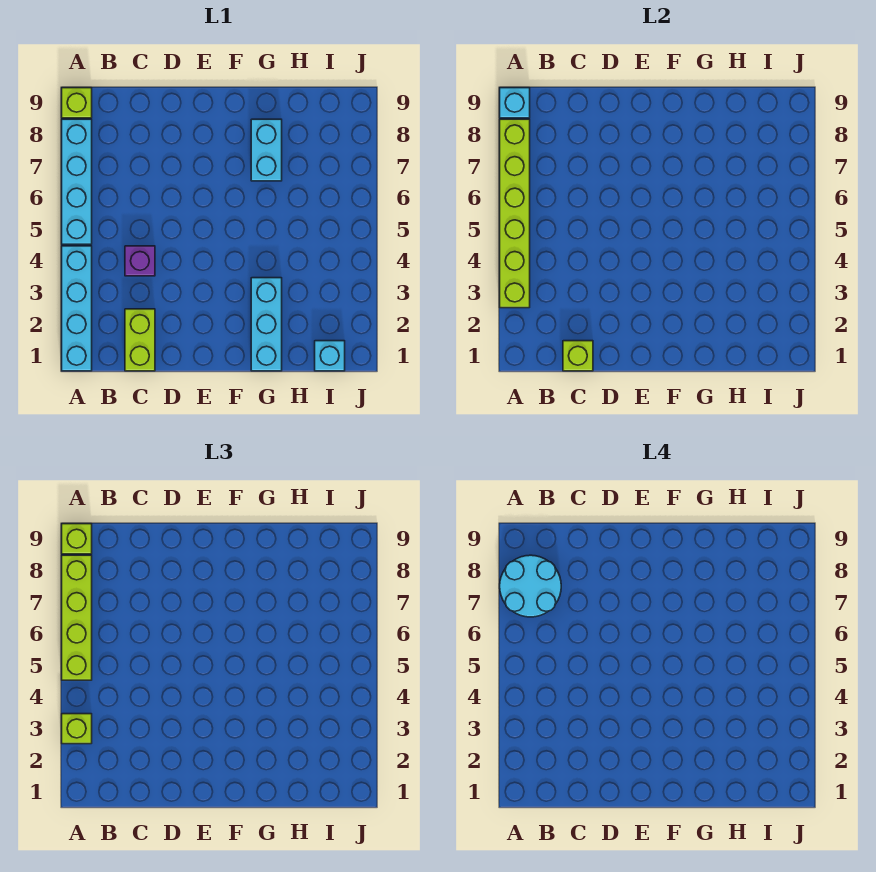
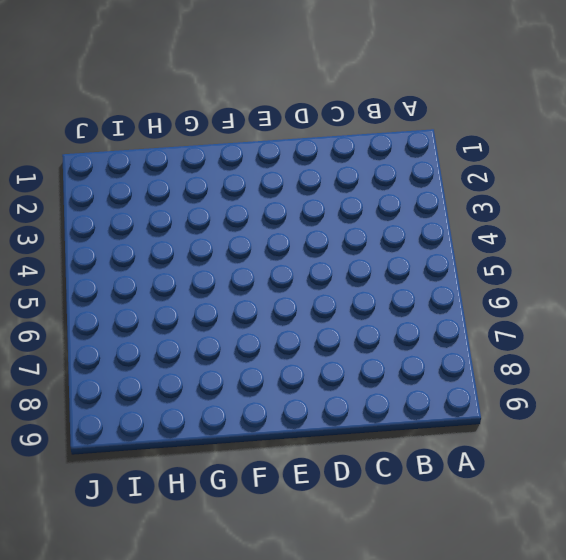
none -> cyan 1x4 brick [62,246,92,371]
none -> cyan 1x4 brick [62,119,92,244]
none -> lime 1x1 brick [62,88,92,118]

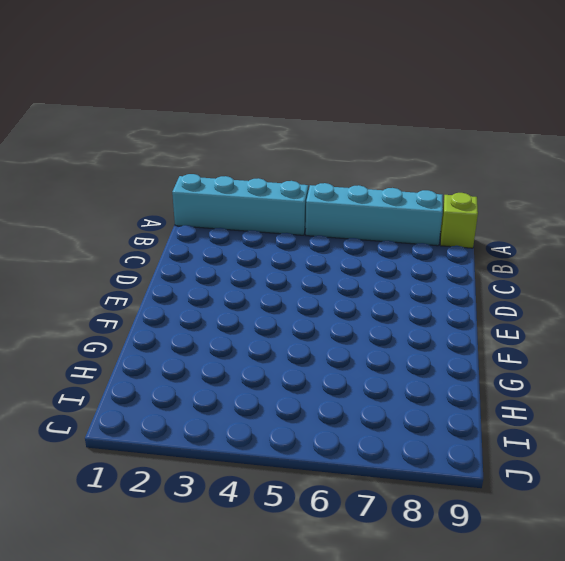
none -> lime 1x2 brick [125,309,155,371]
none -> purple 1x1 brick [125,246,155,276]
none -> cyan 1x3 brick [251,278,282,371]

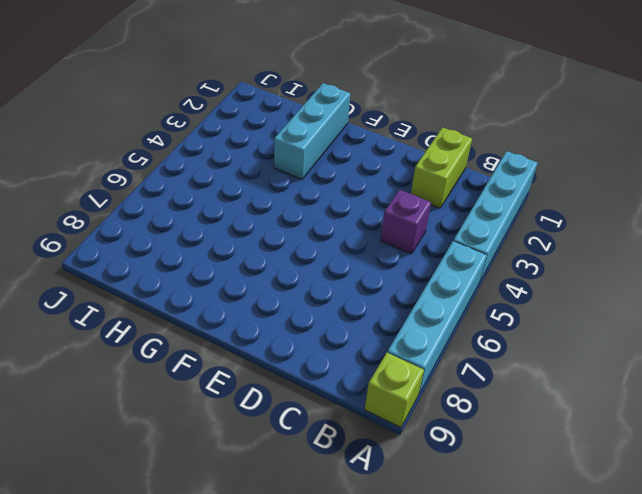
none -> cyan 1x2 brick [251,119,282,181]
none -> cyan 1x1 brick [315,341,345,371]
none -> lime 1x6 brick [500,119,530,308]

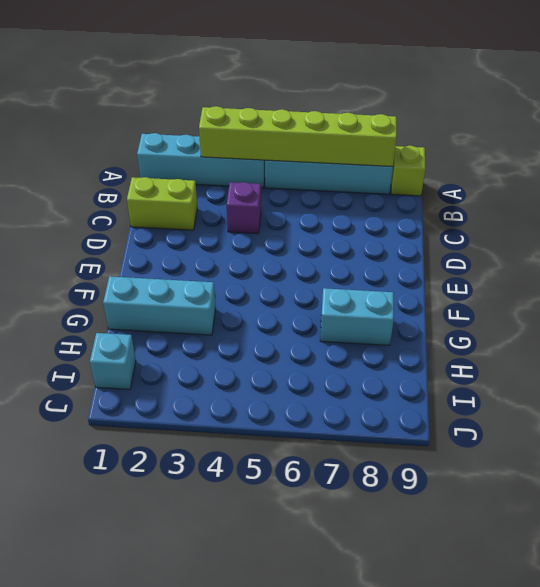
none -> cyan 1x1 brick [500,88,530,118]
none -> lime 1x1 brick [563,341,593,371]
none -> lime 1x1 brick [62,714,92,744]

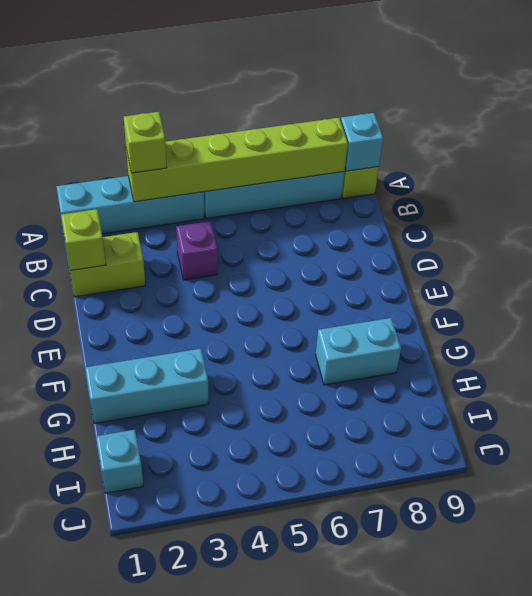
none -> lime 1x4 brick [62,555,92,680]
none -> lime 1x1 brick [62,524,92,554]
none -> cyan 2x2 round brick [500,555,561,617]

